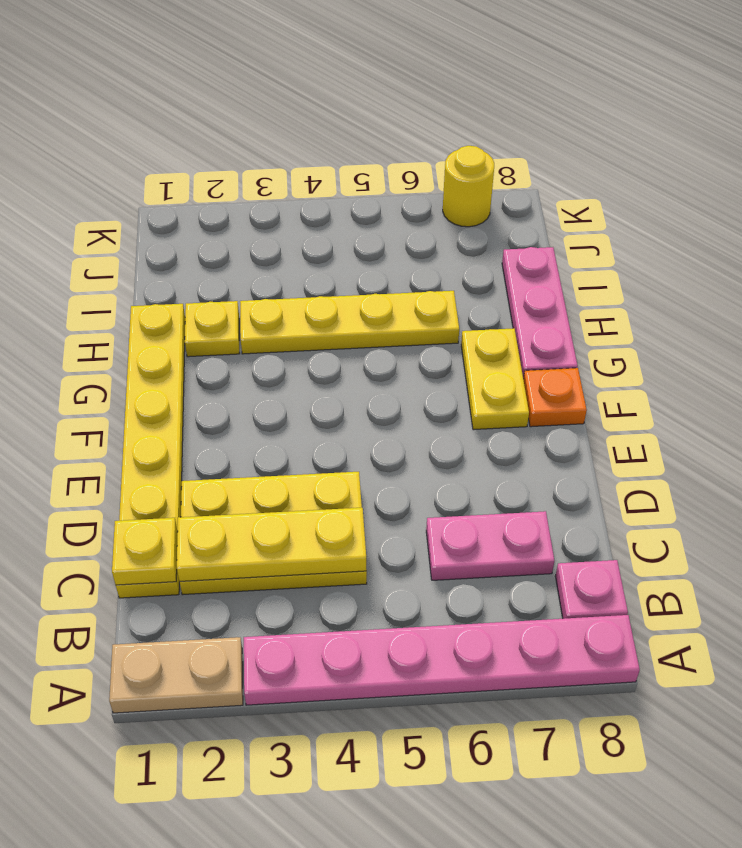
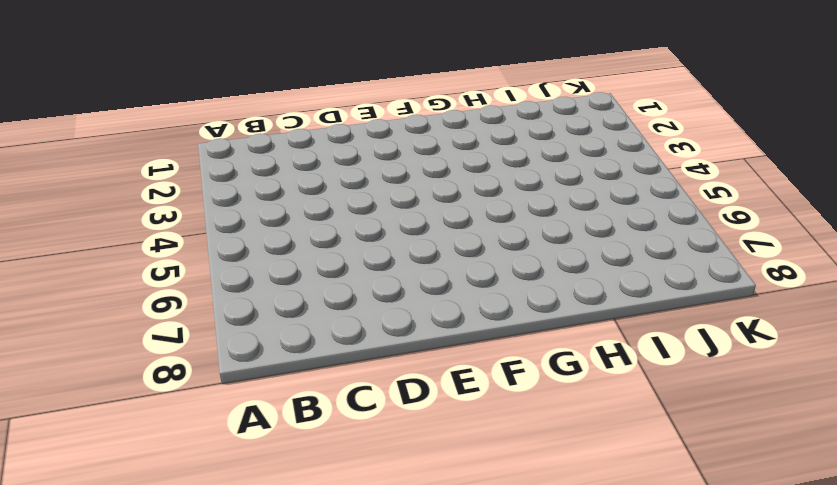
none -> tan 1x2 plate [109,637,243,713]
none -> pink 1x6 plate [244,615,640,705]
none -> pink 1x1 plate [555,560,628,619]

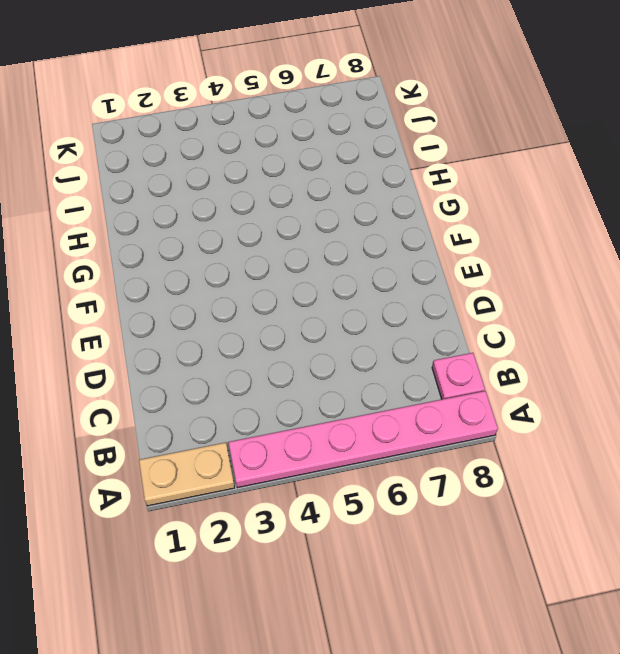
none -> yellow 1x6 plate [116,304,185,598]
none -> yellow 2x3 plate [179,472,367,595]
none -> pink 1x2 plate [426,511,554,580]

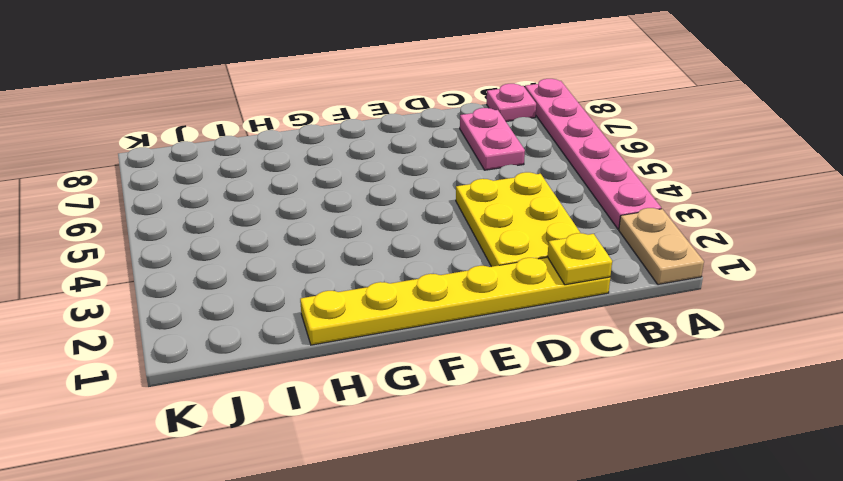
none -> yellow 1x2 plate [461,328,529,430]
none -> orange 1x1 plate [523,368,587,427]
none -> pink 1x3 plate [502,247,578,378]

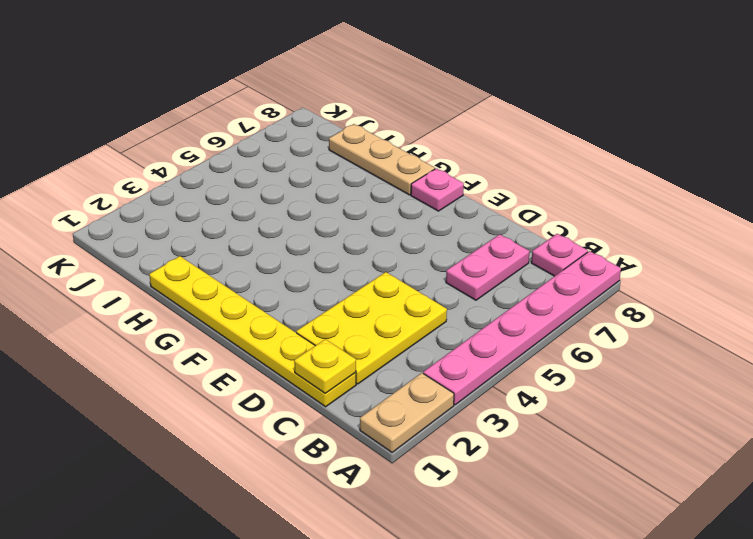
pink 1x1 plate [411,168,464,211] -> orange 1x1 plate [523,368,587,427]
tan 1x3 plate [329,124,435,195] -> pink 1x3 plate [502,247,578,378]
none -> yellow 1x2 plate [461,328,529,430]
none -> yellow 1x1 plate [185,301,240,357]
none -> yellow 1x4 plate [240,291,459,354]

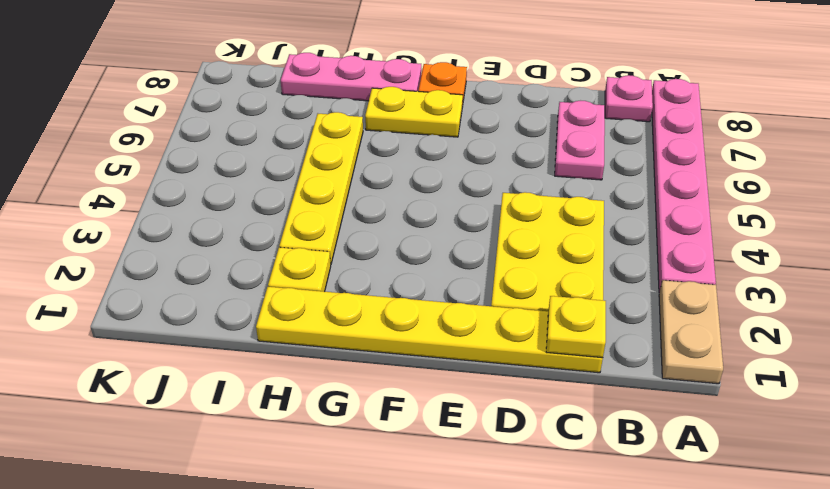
none -> yellow 1x1 round brick [443,146,494,227]
none -> yellow 1x3 plate [177,508,367,581]

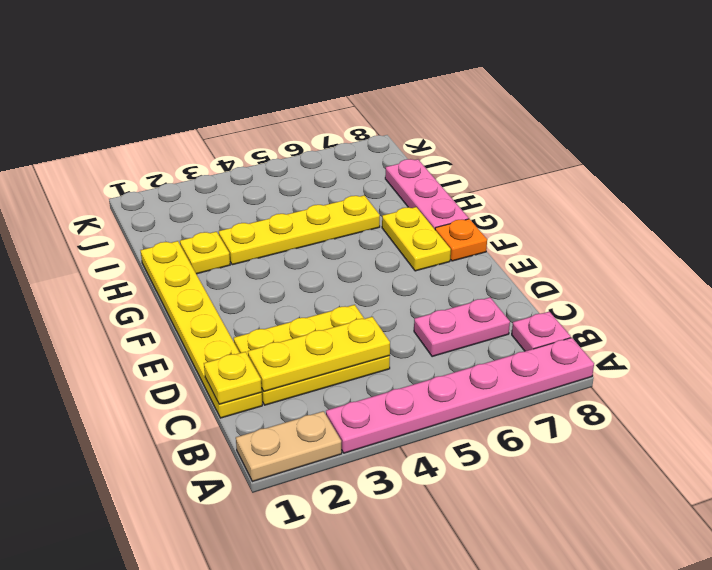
none -> yellow 1x1 round brick [443,146,494,227]

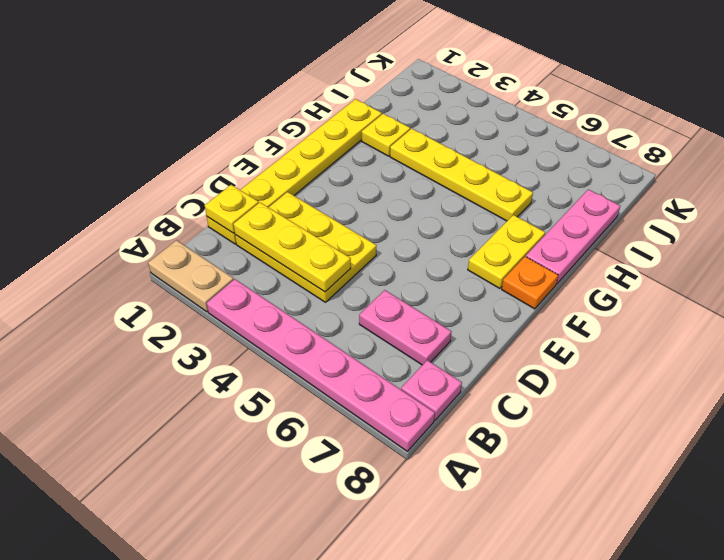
none -> yellow 1x1 round brick [443,146,494,227]

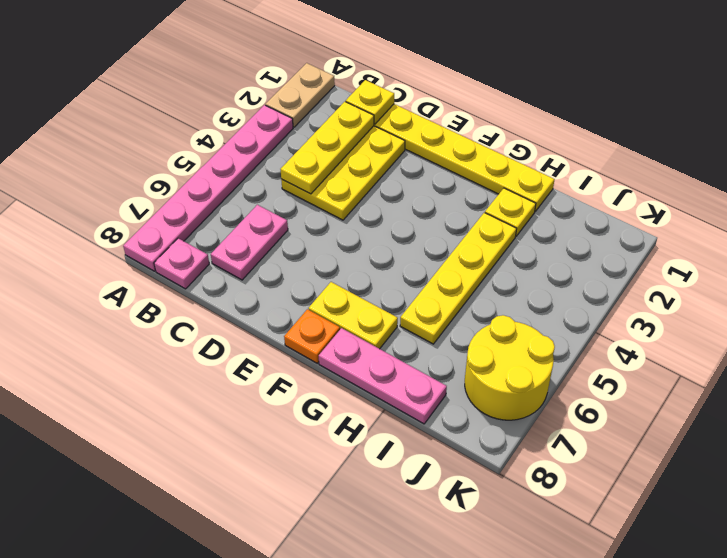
yellow 2x2 round brick [465,315,555,420] -> yellow 1x1 round brick [443,146,494,227]

